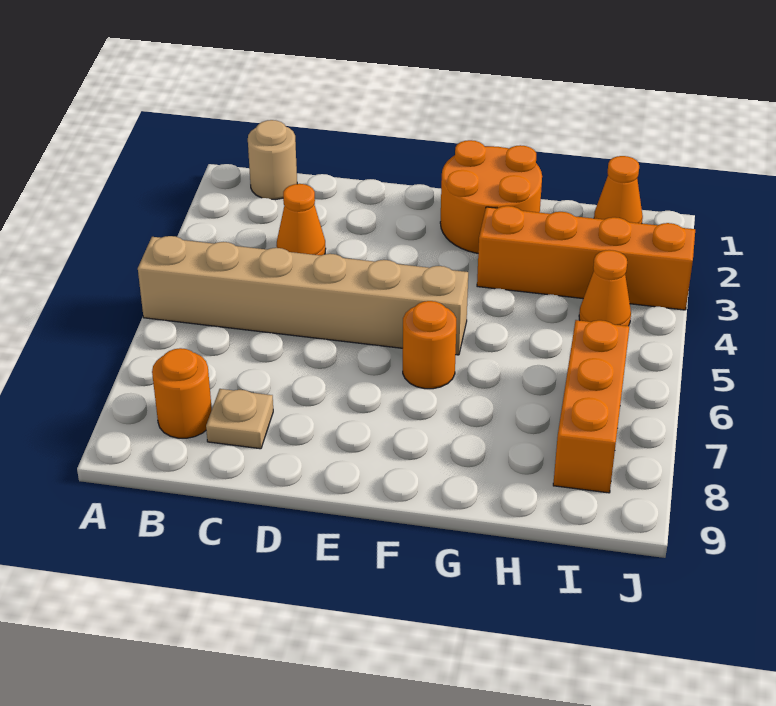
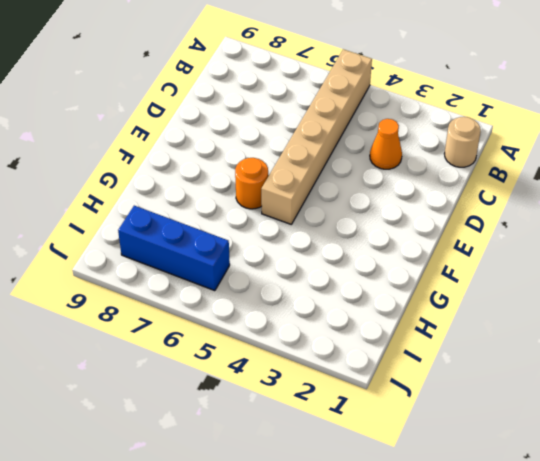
blue 1x3 brick [118,206,230,291] -> orange 1x3 brick [553,320,629,493]
none -> orange 1x1 round brick [152,348,212,438]
none -> tan 1x1 plate [206,389,273,449]

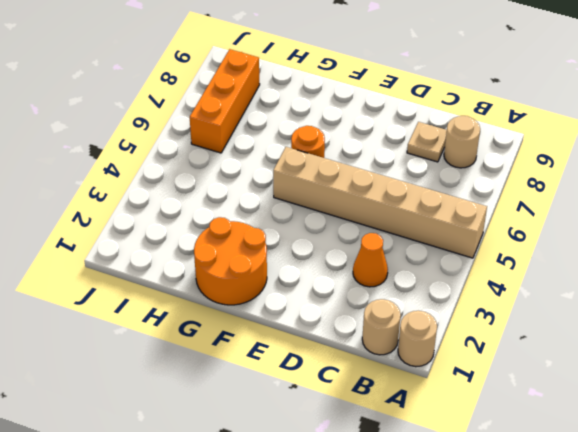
tan 1x1 round brick [398,311,437,367] -> none
tan 1x1 round brick [444,116,480,168] -> orange 1x1 round brick [152,348,212,438]
none -> orange 1x4 brick [477,206,695,310]
none -> orange 1x1 cone [594,156,643,224]

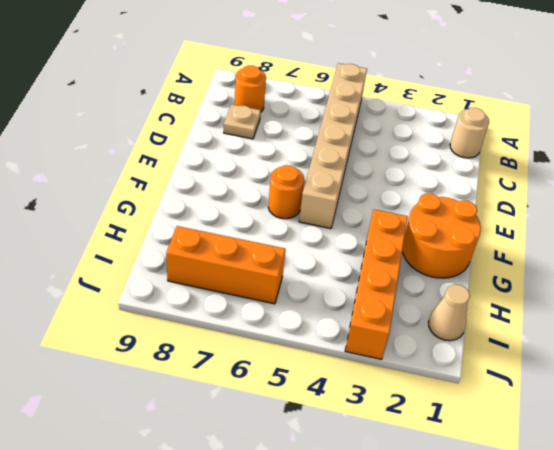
tan 1x1 cone [429,285,470,341] -> orange 1x1 cone [594,156,643,224]
none -> orange 1x1 cone [277,184,326,255]
none -> orange 1x1 cone [579,250,631,326]

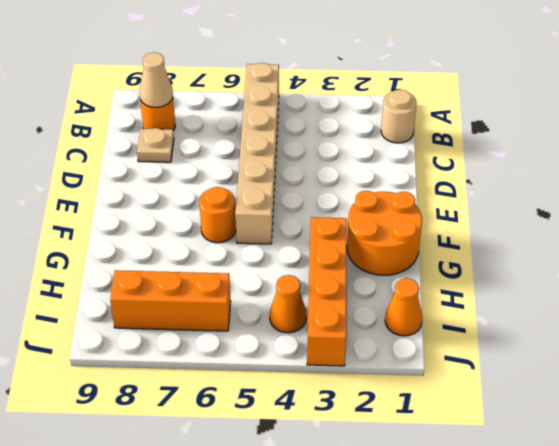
tan 1x1 cone [140,52,173,107] -> none
none -> orange 1x1 cone [277,184,326,255]

